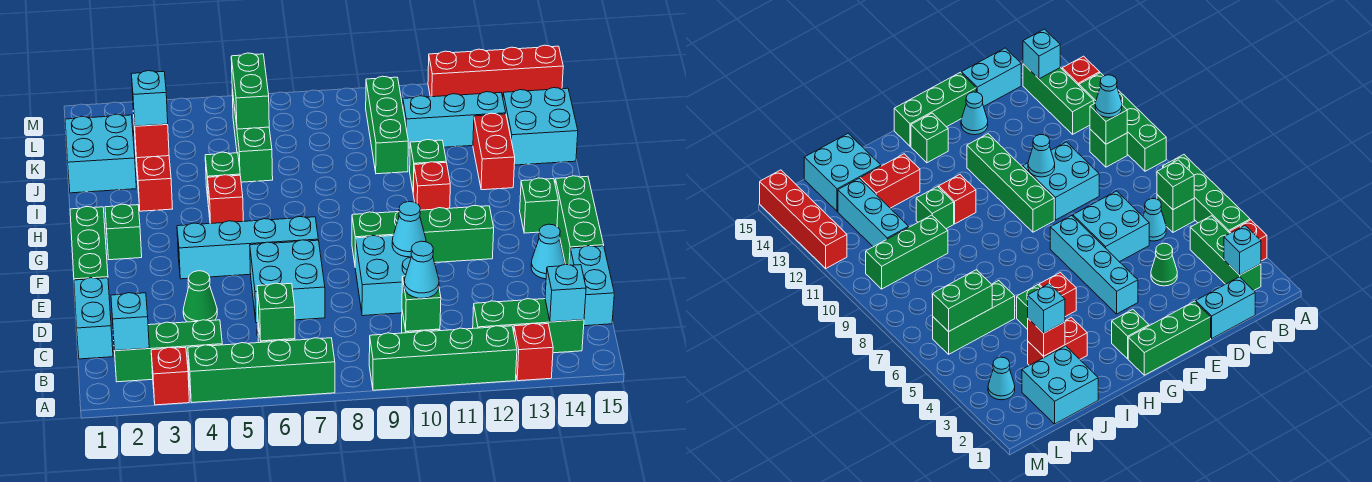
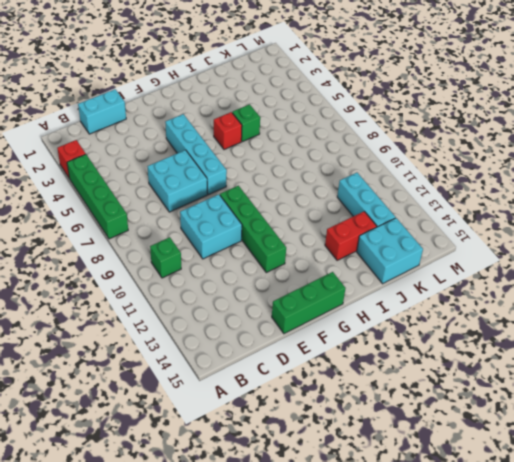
none -> green 1x4 brick [369,326,517,390]
none -> red 1x1 brick [514,323,553,381]
none -> green 1x3 brick [114,320,222,382]
none -> green 1x1 brick [1157,195,1194,232]

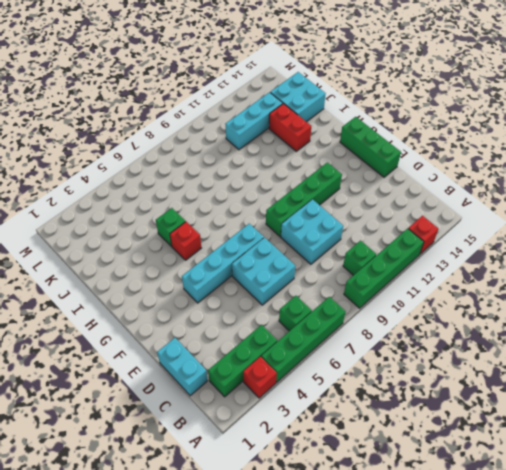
none -> green 1x3 brick [473,299,584,353]
none -> cyan 1x1 cone [1143,199,1166,241]
none -> cyan 1x2 brick [569,246,614,326]
none -> green 1x1 cone [183,271,217,322]

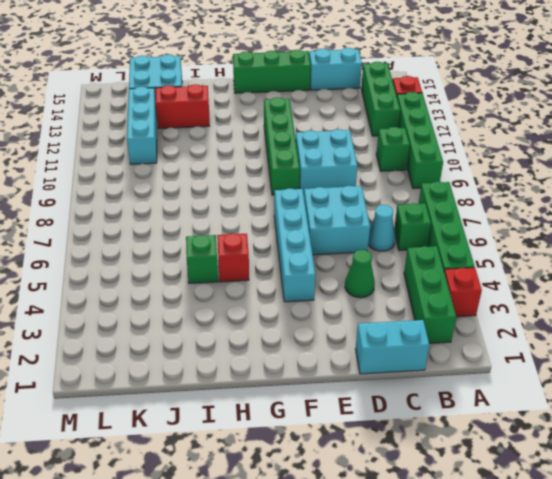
none -> green 1x3 brick [70,207,108,280]
none -> cyan 1x1 cone [531,224,565,279]
none -> green 1x1 brick [105,204,142,260]
none -> green 1x1 brick [520,178,558,233]

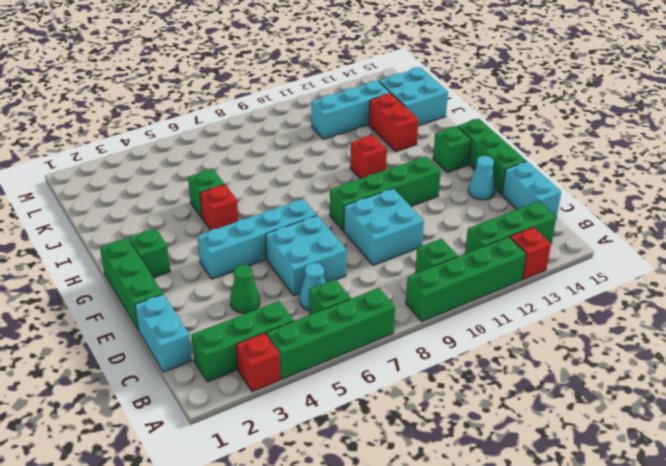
none -> red 1x2 brick [135,146,173,211]
none -> green 1x1 brick [410,140,446,191]
none -> cyan 2x2 brick [65,114,136,193]
none -> green 1x3 brick [232,90,273,182]

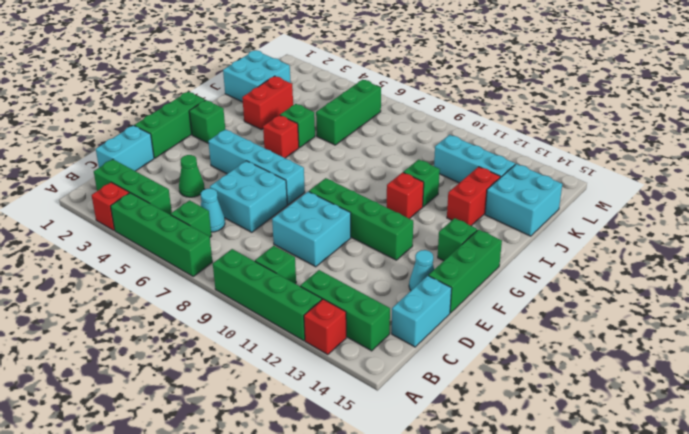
none -> green 1x3 brick [366,76,408,174]
none -> cyan 1x1 cone [988,357,1015,400]
none -> red 1x4 brick [428,45,563,97]
none -> cyan 1x1 brick [111,293,149,351]

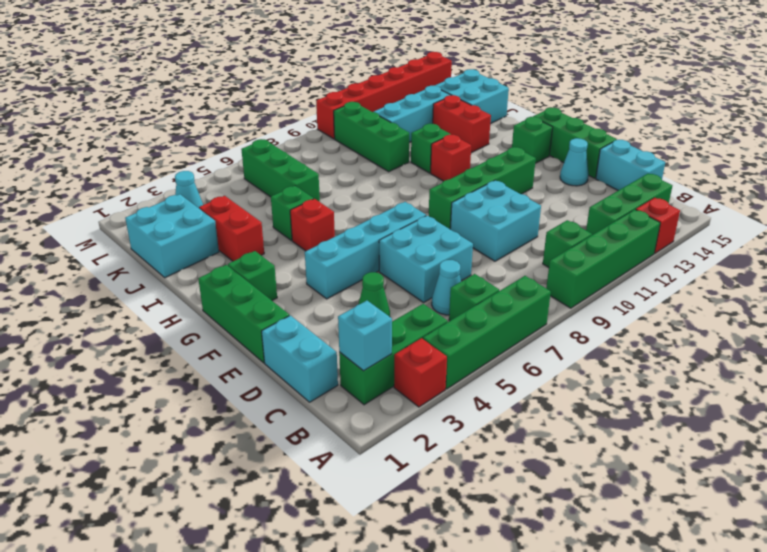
red 1x6 brick [316,52,452,139] -> red 1x4 brick [428,45,563,97]
none -> green 1x1 brick [257,283,295,341]
none -> green 1x1 brick [402,276,441,331]
none -> cyan 1x1 brick [545,264,586,322]
none -> cyan 1x1 cone [392,202,426,257]

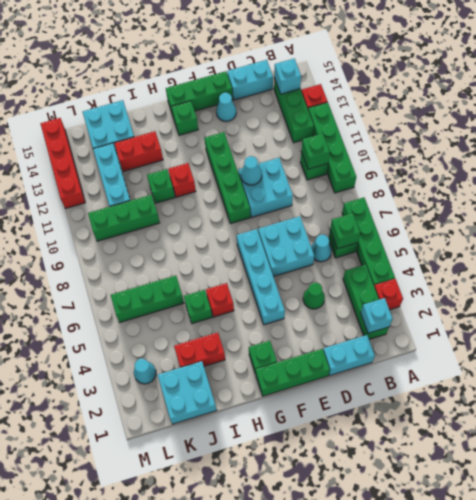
none -> red 1x1 brick [133,110,169,158]
none -> green 1x2 brick [231,53,269,129]
none -> cyan 1x1 cone [404,241,439,298]
none -> cyan 1x1 brick [131,71,168,126]

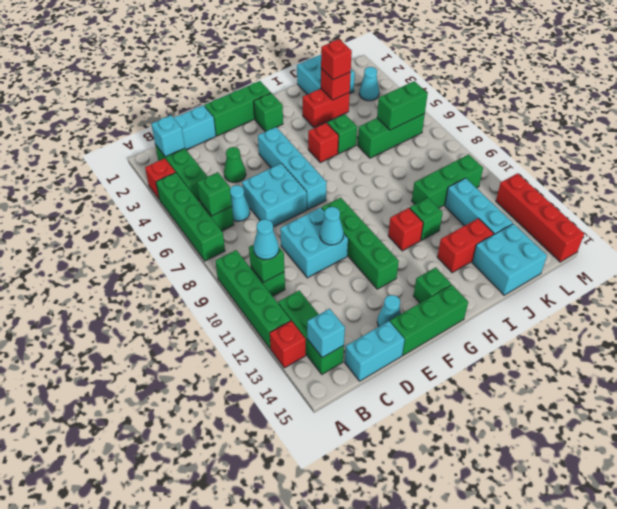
red 1x1 brick [321,39,352,80] -> cyan 1x1 brick [131,71,168,126]

